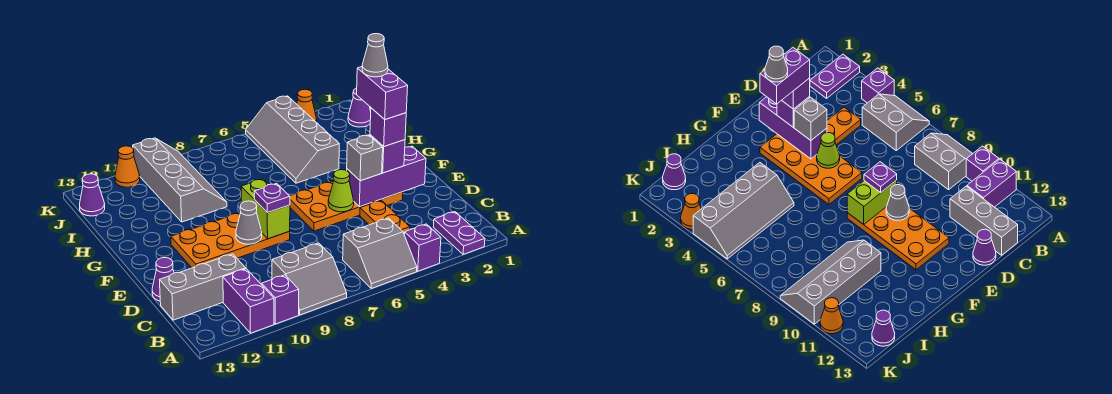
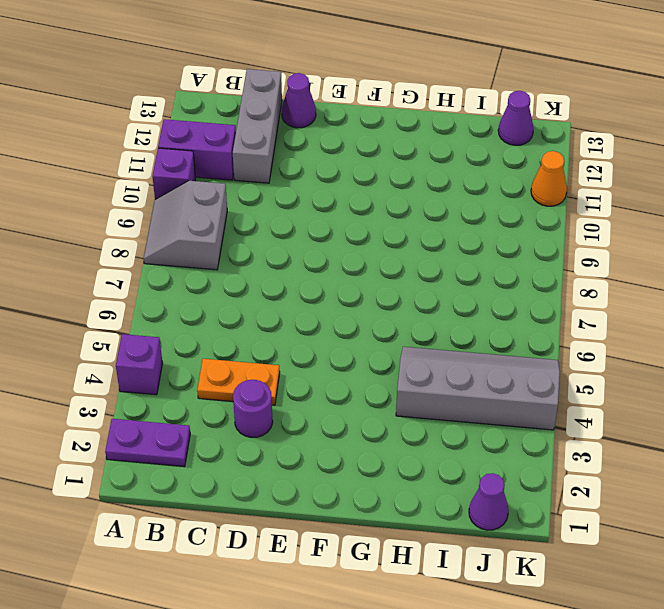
purple 1x1 round brick [233,380,273,437] -> none
none -> grey 2x2 slope [343,218,417,288]
none -> orange 2x4 plate [290,181,403,231]
none -> orange 2x4 plate [171,213,290,268]

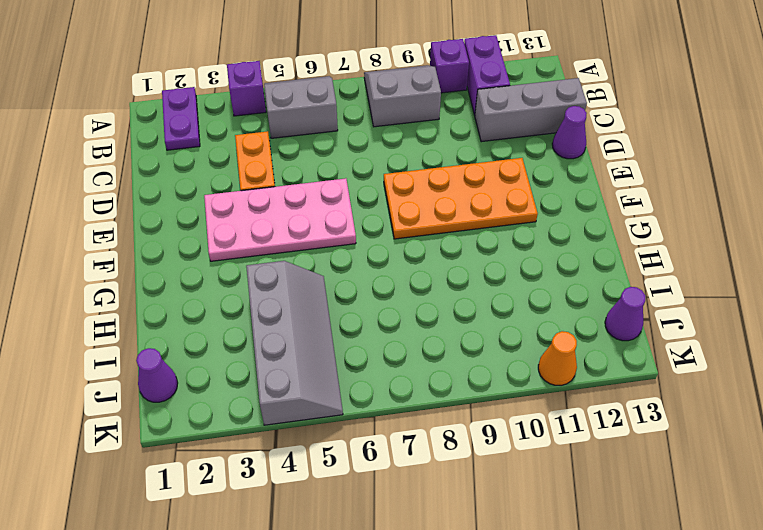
pink 2x4 plate [204,178,356,261] -> orange 2x4 plate [290,181,403,231]
none -> grey 2x4 slope [133,138,227,222]
none -> orange 1x1 cone [297,89,317,122]
none -> purple 1x3 brick [347,146,426,207]

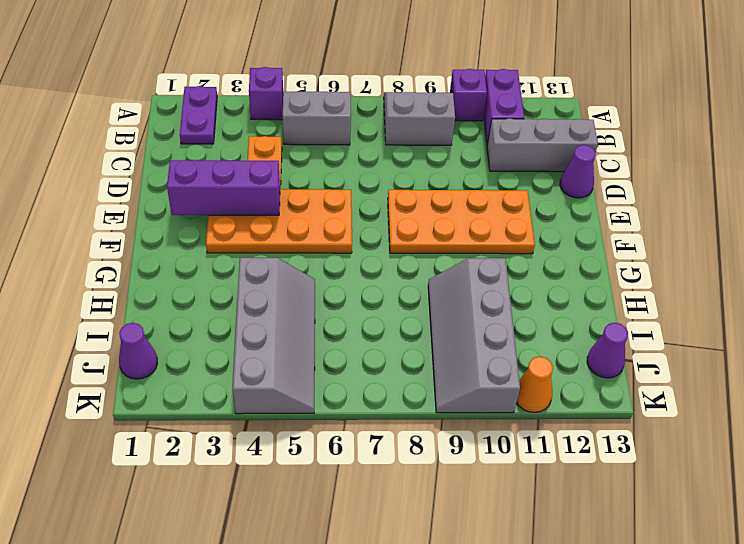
none -> orange 1x1 cone [297,89,317,122]
none -> lime 1x1 cone [328,170,354,212]
none -> lime 1x2 brick [241,179,290,239]

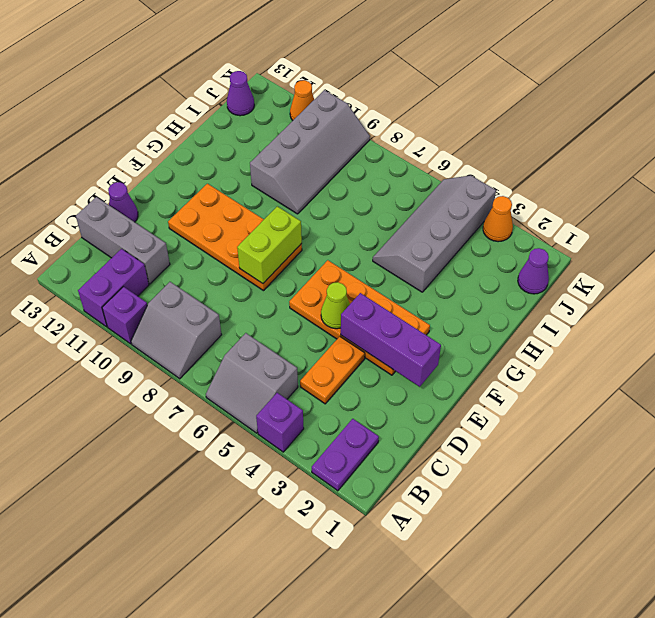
none -> grey 1x1 cone [236,201,262,244]
none -> purple 1x1 brick [370,135,405,173]
none -> grey 1x1 brick [347,135,383,181]

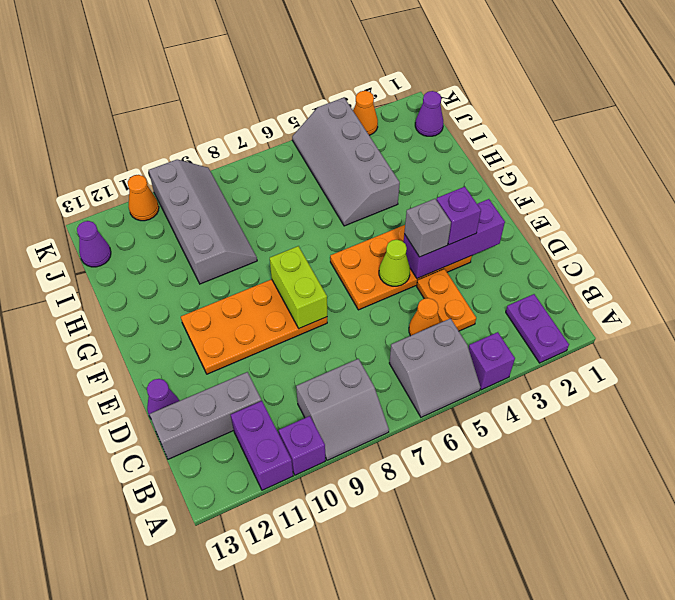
orange 1x1 cone [409,298,440,336] -> none
none -> grey 1x1 cone [236,201,262,244]
none -> purple 1x1 plate [254,183,290,213]
none -> purple 1x1 brick [370,108,406,146]

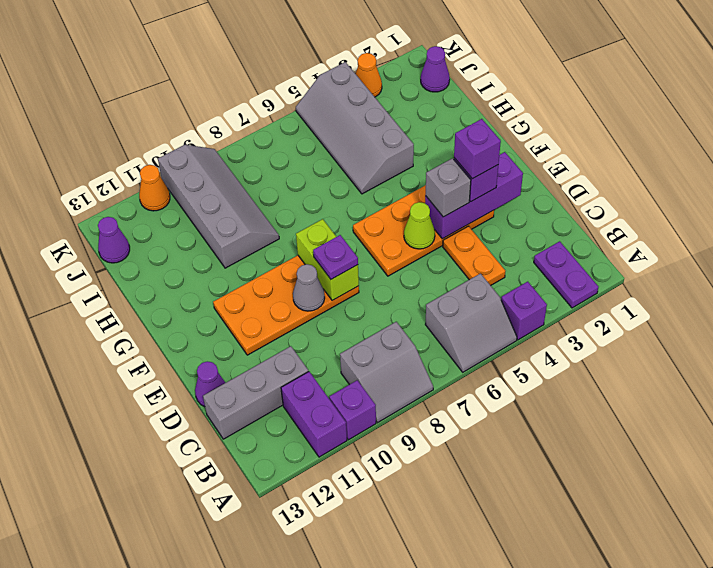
none -> purple 1x2 brick [357,67,408,120]
none -> grey 1x1 cone [362,34,388,77]

